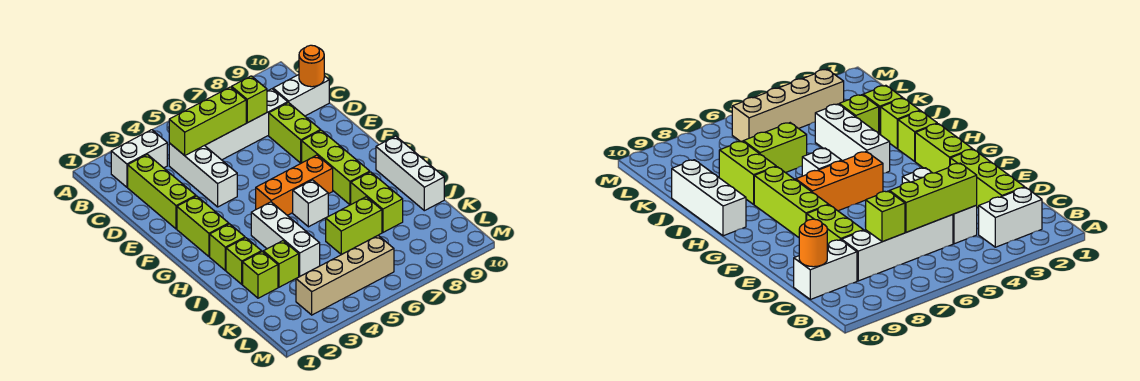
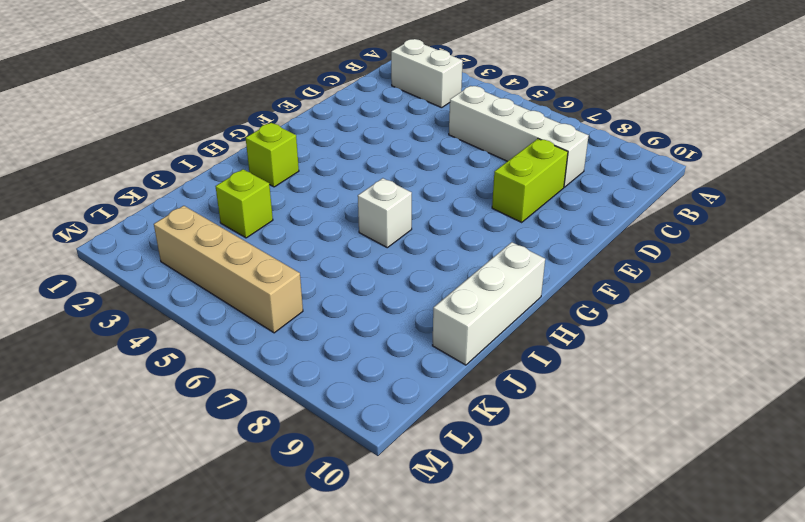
none -> lime 1x3 brick [128,154,196,229]
none -> white 1x3 brick [169,143,237,207]
none -> white 1x2 brick [273,75,329,116]

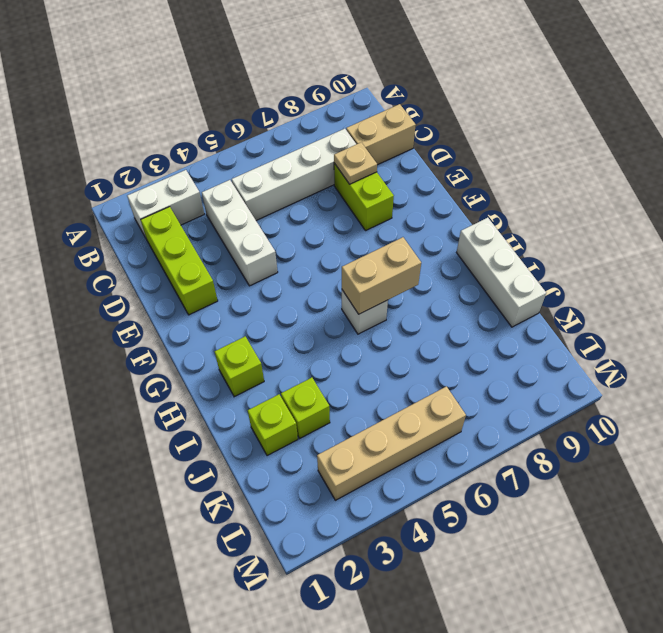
tan 1x2 brick [346,104,416,165] -> white 1x2 brick [273,75,329,116]
tan 1x1 plate [334,143,377,184] -> none
tan 1x2 brick [342,237,421,314] -> none
none -> lime 1x2 brick [177,196,229,257]
none -> lime 1x3 brick [302,130,370,205]
none -> orange 1x3 brick [256,155,333,215]

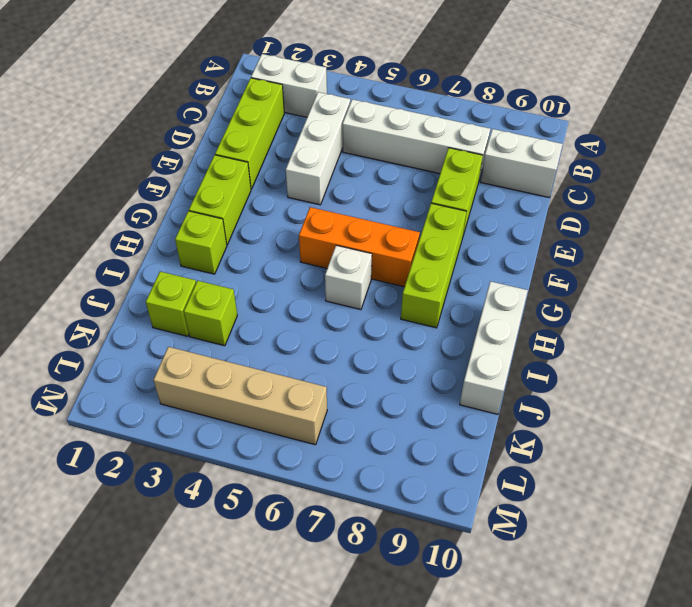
none -> white 1x3 brick [251,202,320,276]
none -> lime 1x1 brick [226,238,262,284]
none -> lime 1x2 brick [351,172,403,232]

